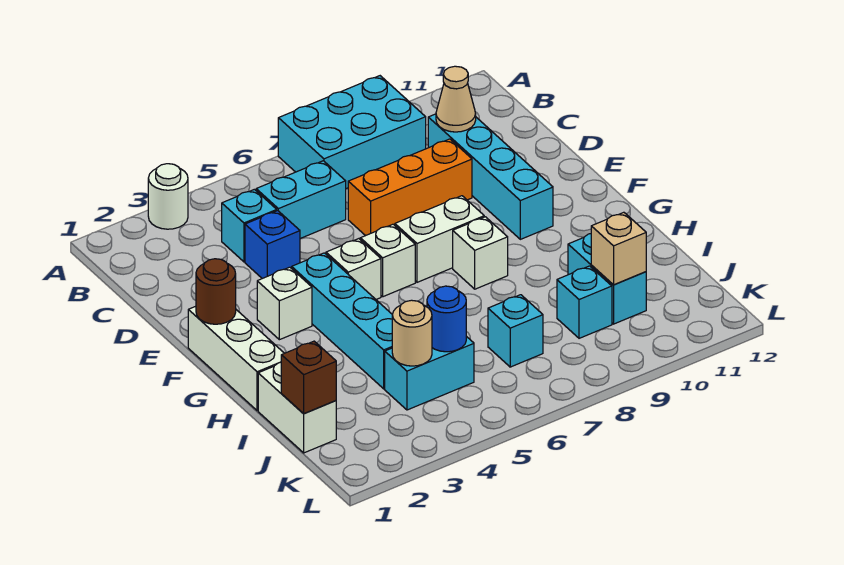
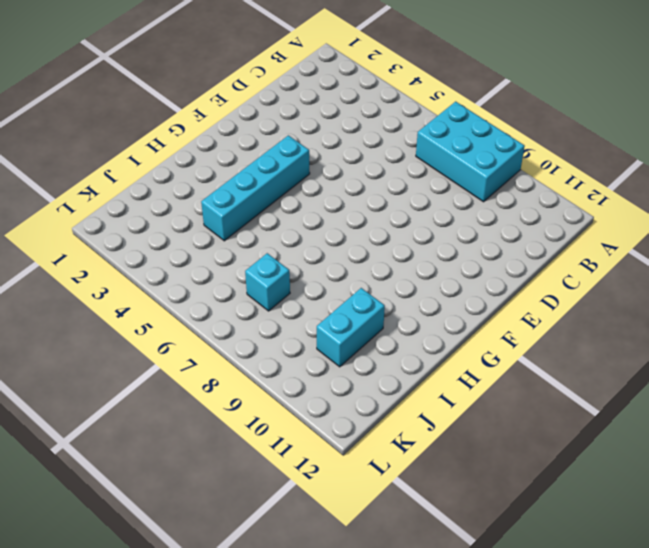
none -> white 1x1 round brick [148,164,188,229]
none -> cyan 1x1 brick [222,189,277,262]
none -> cyan 1x2 brick [256,161,346,238]

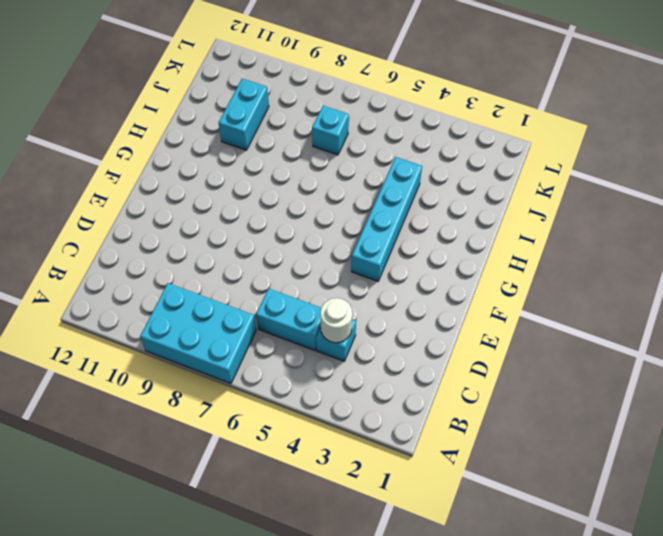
white 1x1 round brick [320,298,352,343] -> white 1x1 round brick moved to [148,164,188,229]
none -> cyan 1x4 brick [428,114,553,239]
none -> blue 1x1 brick [245,211,300,279]
none -> orange 1x3 brick [348,139,472,236]

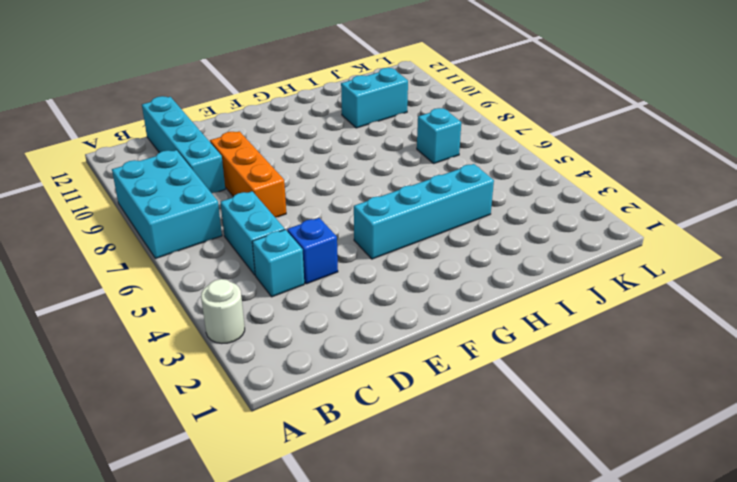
cyan 1x4 brick [142,96,225,193] -> cyan 1x4 brick turned to [428,114,553,239]
none -> white 1x3 brick [188,306,284,411]
none -> white 1x1 brick [257,267,312,340]
none -> white 1x1 brick [326,239,381,299]

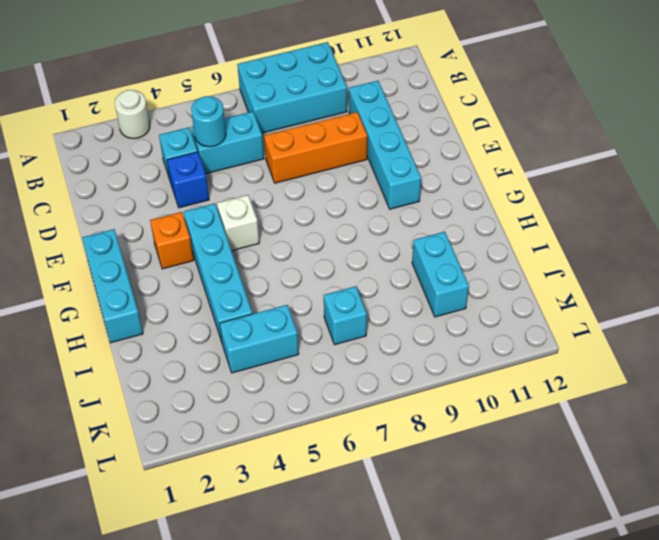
cyan 1x1 round brick [191,96,226,147] -> none
cyan 1x3 brick [82,229,143,343] -> white 1x3 brick [188,306,284,411]
orange 1x1 brick [150,212,194,269] -> white 1x1 brick [257,267,312,340]
none -> white 1x1 brick [360,224,415,297]
none -> white 1x2 brick [395,196,484,282]
none -> white 1x1 brick [453,217,508,289]

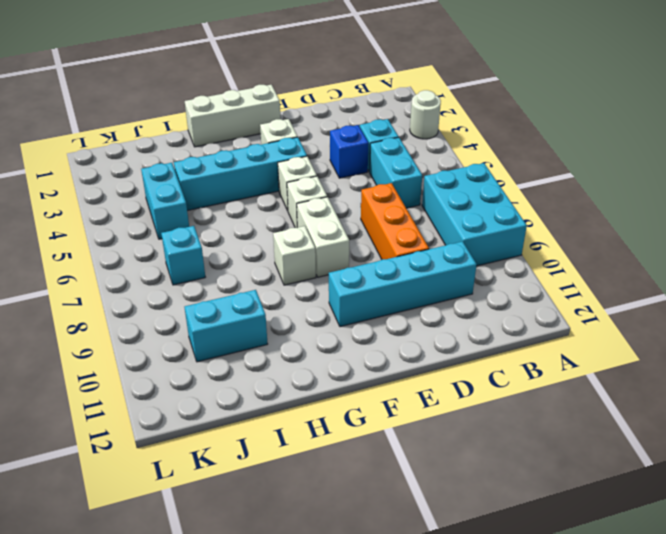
none -> white 1x2 brick [258,362,336,453]
none -> cyan 1x1 brick [557,266,612,338]
none -> tan 1x1 cone [436,66,476,132]

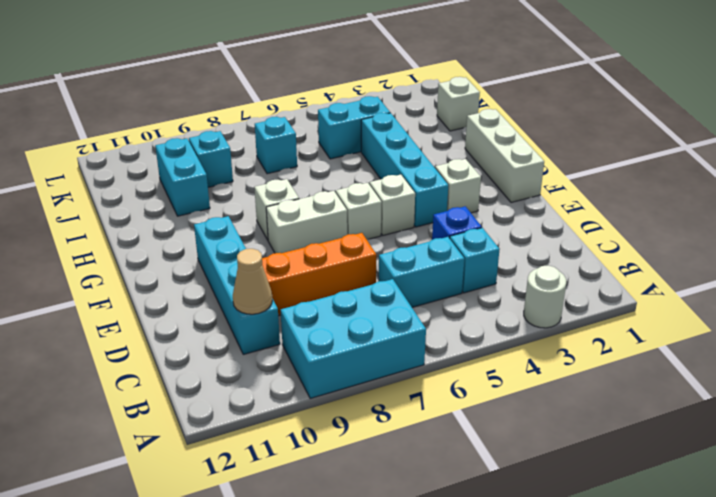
white 1x1 brick [437,77,480,131] -> white 1x2 brick [258,362,336,453]
none -> brown 1x1 round brick [196,259,236,324]
none -> brown 1x1 brick [281,341,336,414]
none -> tan 1x1 round brick [392,300,432,366]

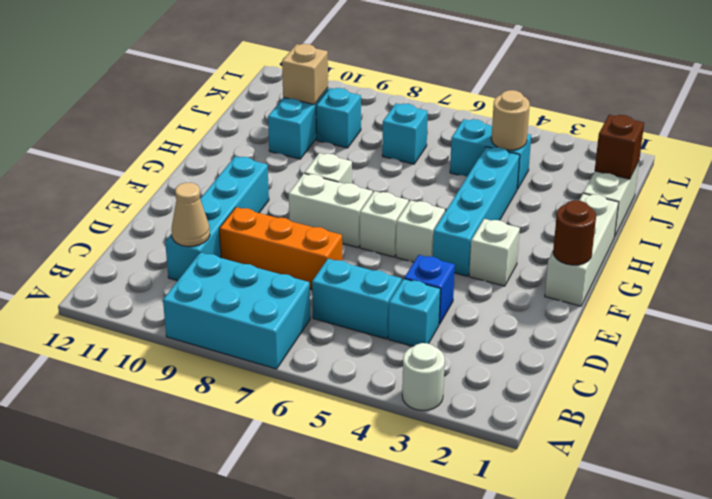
none -> blue 1x1 round brick [427,286,466,352]

